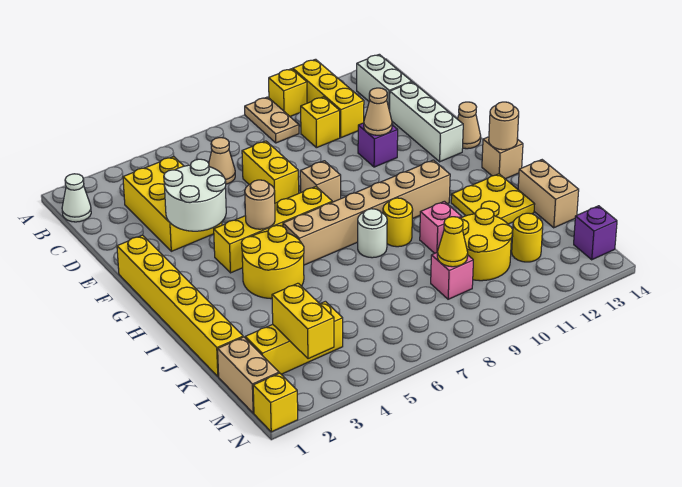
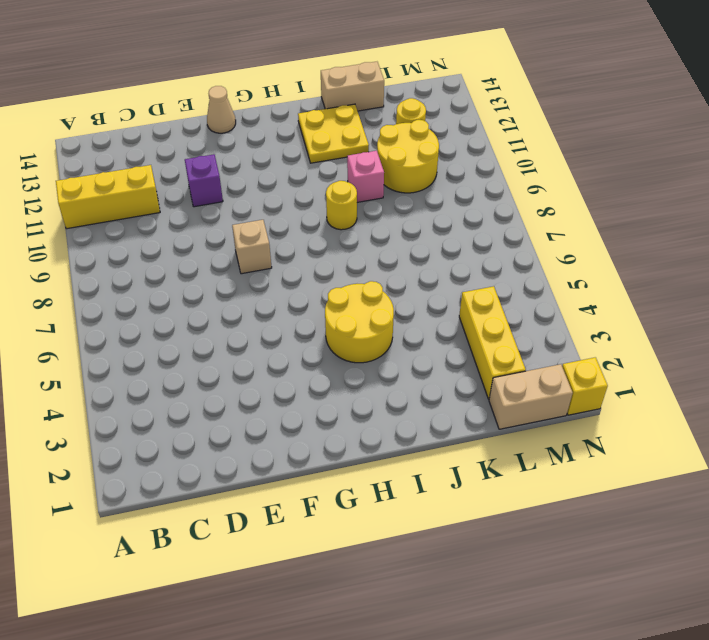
none -> tan 1x2 plate [245,97,299,143]
none -> yellow 1x1 brick [269,69,307,116]
none -> white 1x1 cone [62,174,91,222]
none -> white 1x2 brick [357,54,412,111]

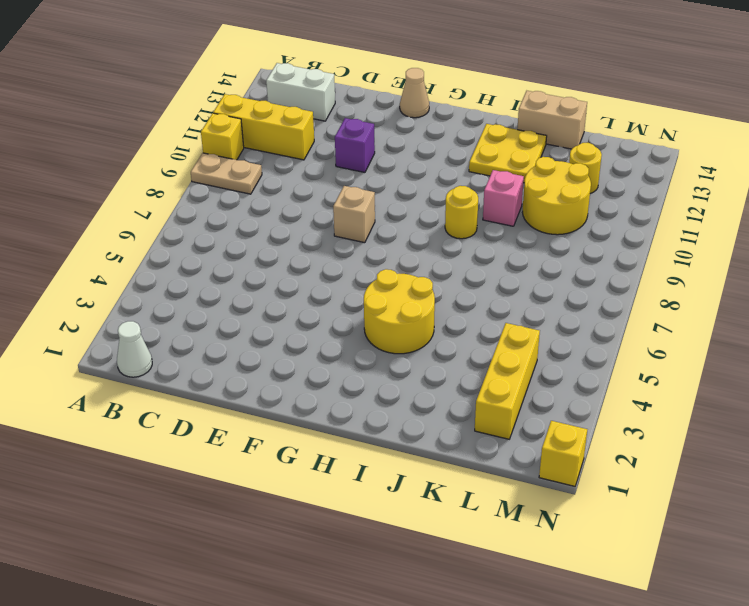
none -> yellow 2x3 brick [123,157,222,251]
none -> tan 1x1 cone [209,138,235,184]
none -> yellow 1x1 brick [300,97,340,148]
none -> yellow 1x2 brick [242,141,299,203]

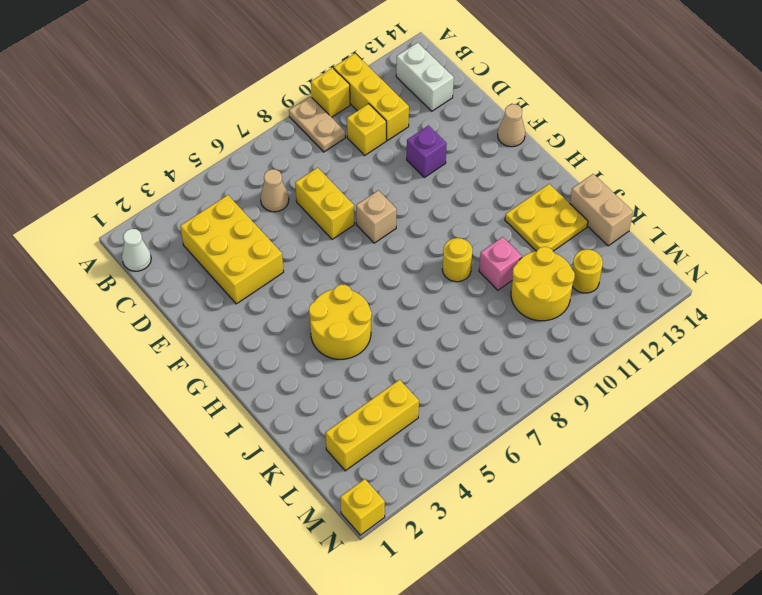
none -> white 1x3 brick [390,82,463,162]
none -> yellow 1x6 brick [117,235,243,377]
none -> yellow 1x4 brick [214,187,332,273]
none -> tan 1x6 brick [283,160,450,265]

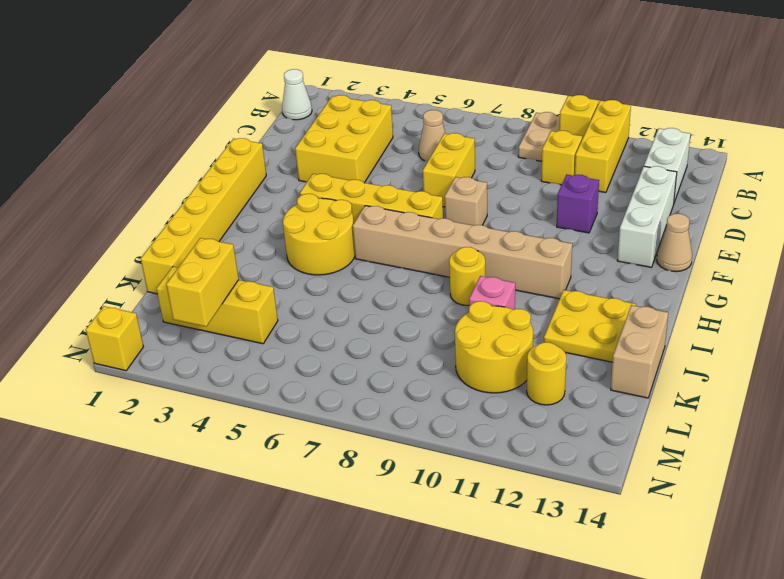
none -> tan 1x1 brick [482,137,523,179]
none -> white 1x1 round brick [358,209,387,258]
none -> tan 1x2 brick [218,337,279,413]
none -> pink 1x1 brick [431,252,473,299]

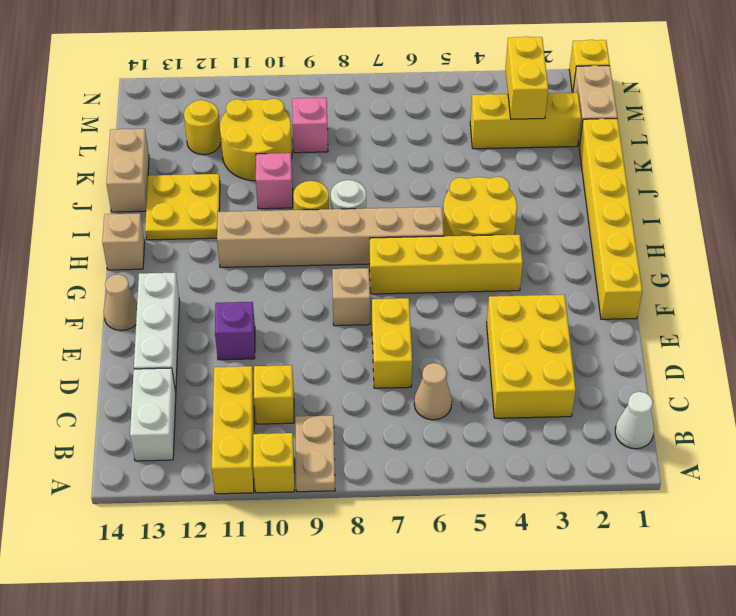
none -> purple 1x1 brick [574,206,617,260]
none -> white 2x2 round brick [164,159,226,231]
none -> tan 1x1 cone [364,88,392,135]
none -> tan 1x1 round brick [245,180,275,229]

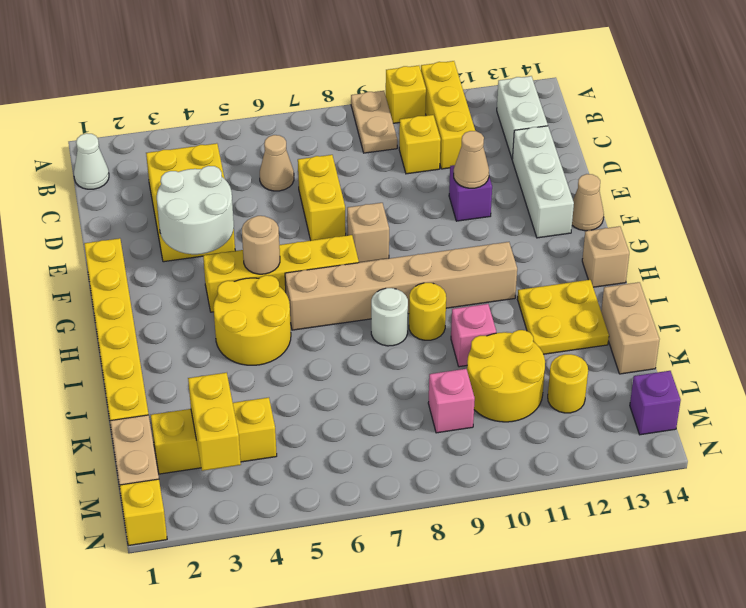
none -> tan 1x1 round brick [489,102,519,150]
none -> yellow 1x1 cone [437,217,468,267]

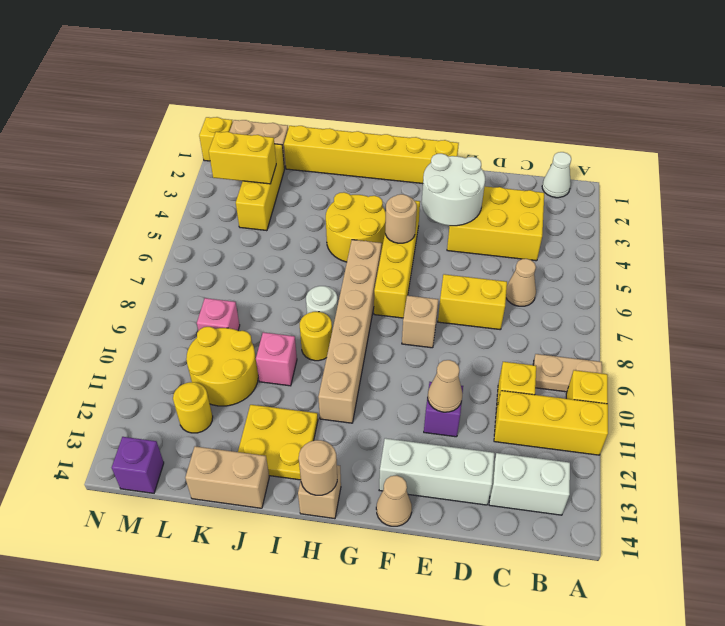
none -> yellow 1x1 cone [437,217,468,267]

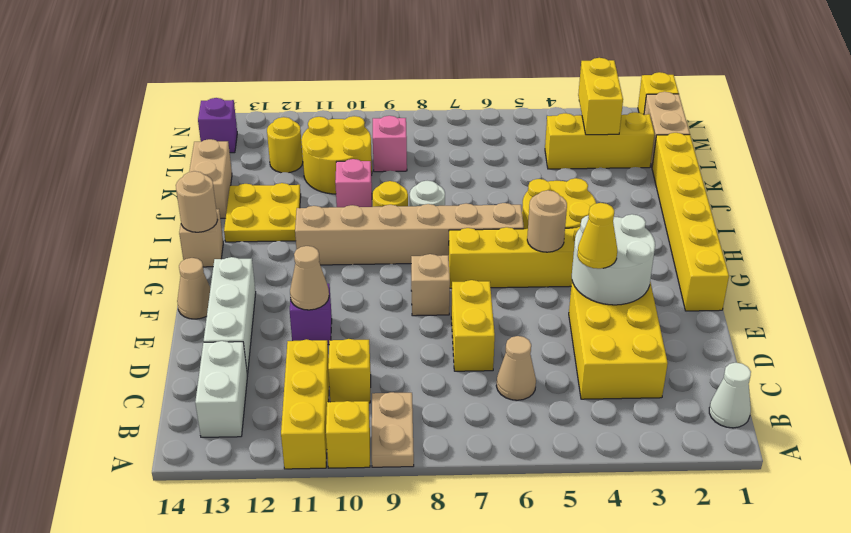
yellow 1x1 cone [577,203,617,269] -> yellow 1x1 cone moved to [437,217,468,267]

